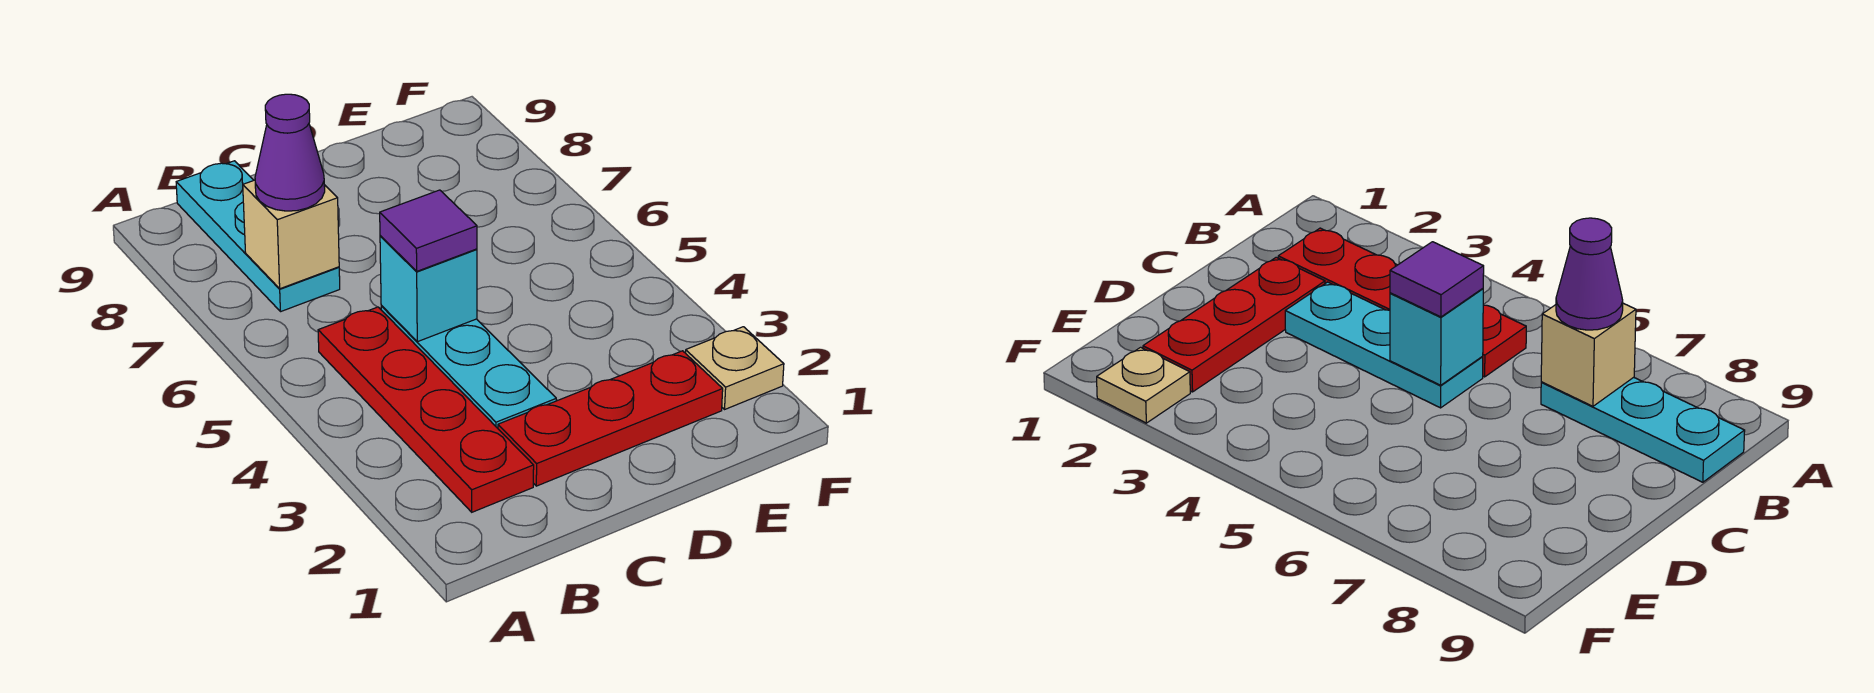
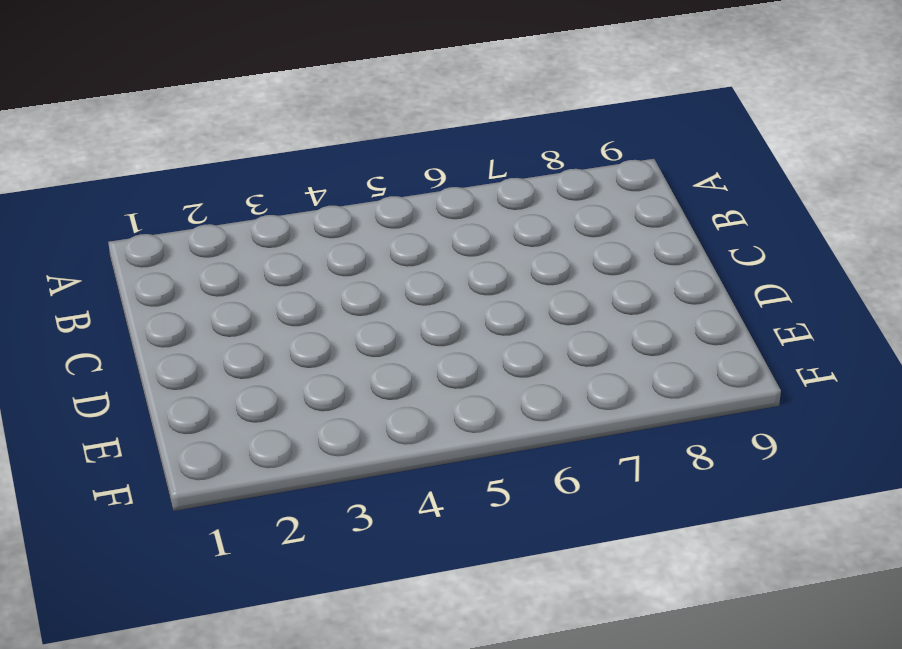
none -> red 1x4 plate [318,307,534,512]
none -> cyan 1x3 plate [176,161,340,312]

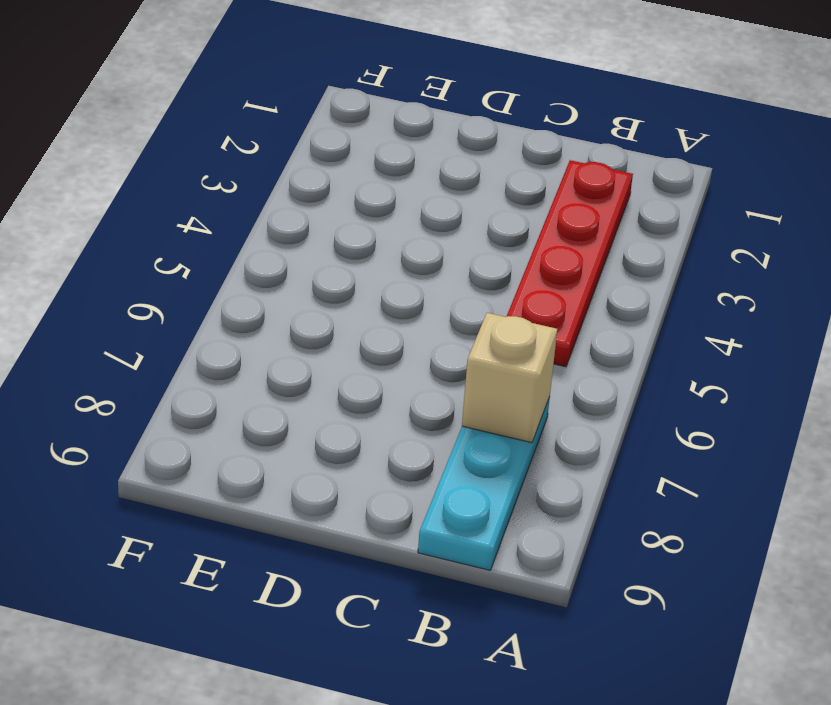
none -> red 1x3 plate [498,351,723,486]
none -> cyan 1x3 plate [381,306,556,428]

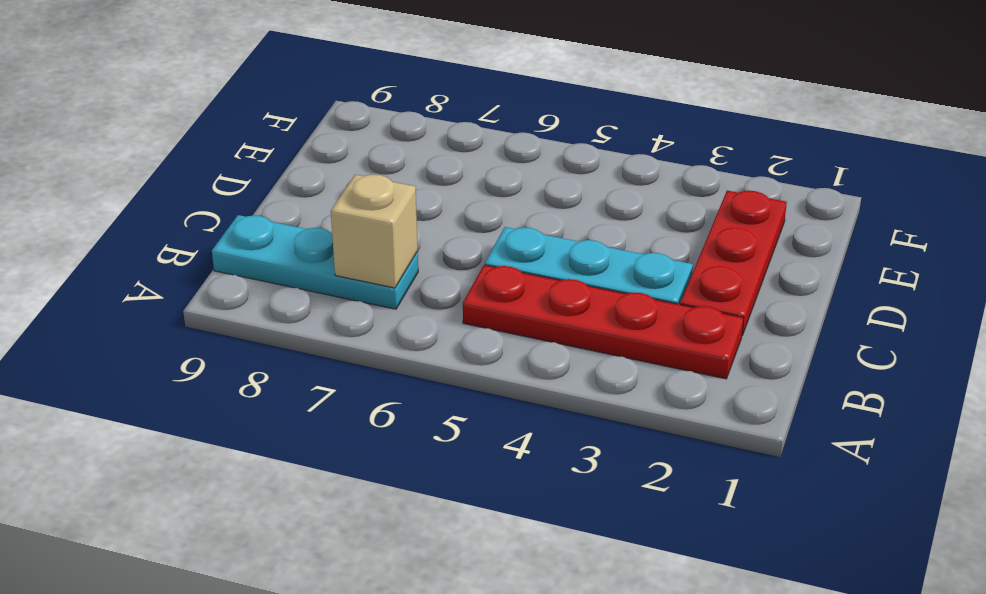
none -> tan 1x1 plate [685,327,784,409]
none -> cyan 1x1 brick [380,236,477,342]

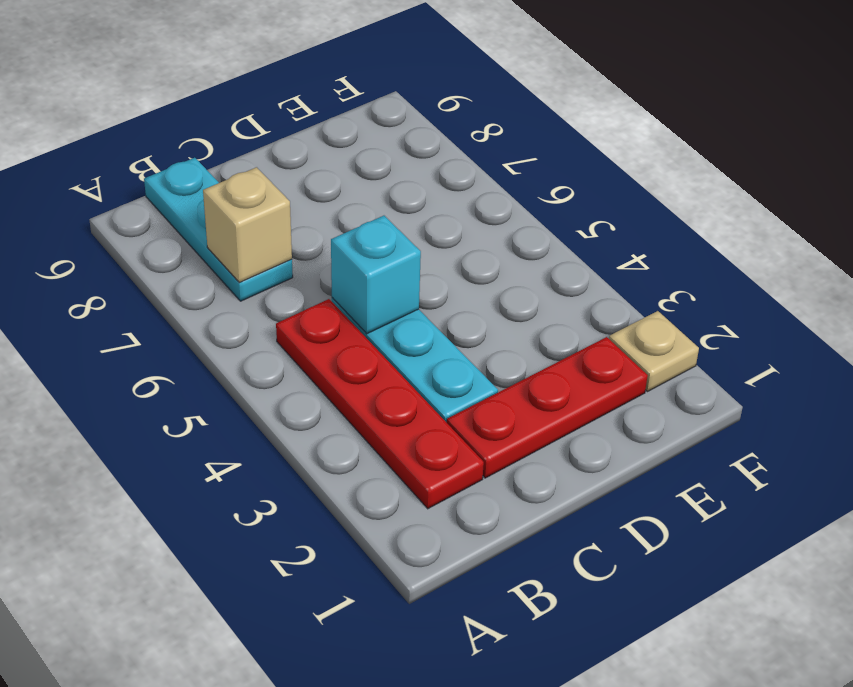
none -> purple 1x1 cone [255,94,325,211]
none -> purple 1x1 tile [380,190,477,271]

